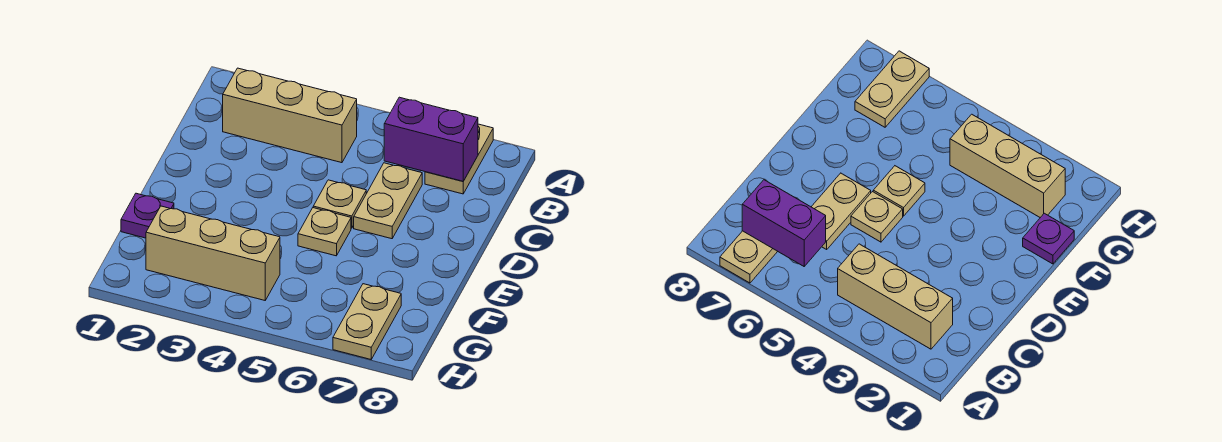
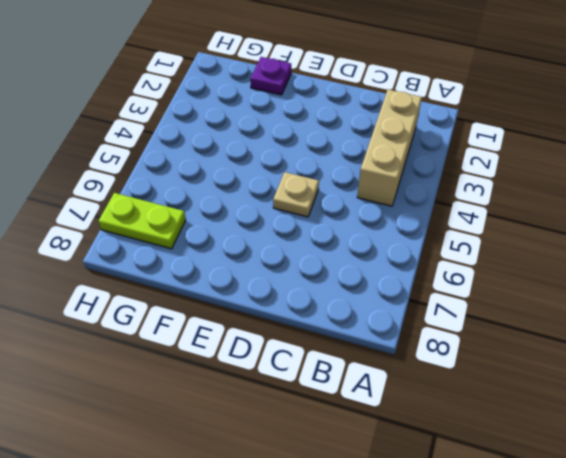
lime 1x2 plate [99,193,186,249] -> tan 1x2 plate [333,284,401,359]
none -> tan 1x2 plate [425,124,493,194]
none -> tan 1x2 plate [354,163,422,239]

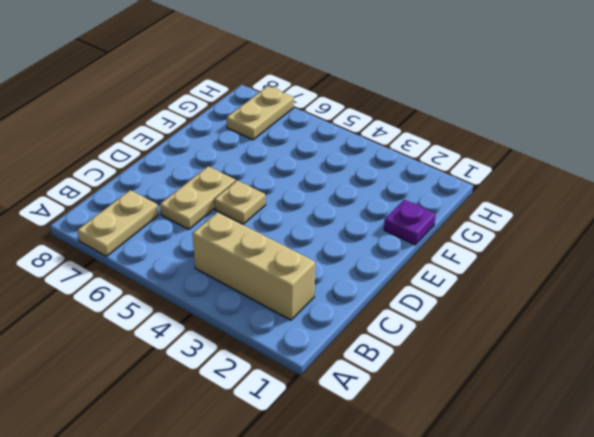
none -> tan 1x1 plate [298,208,351,256]
none -> tan 1x3 brick [146,206,280,300]

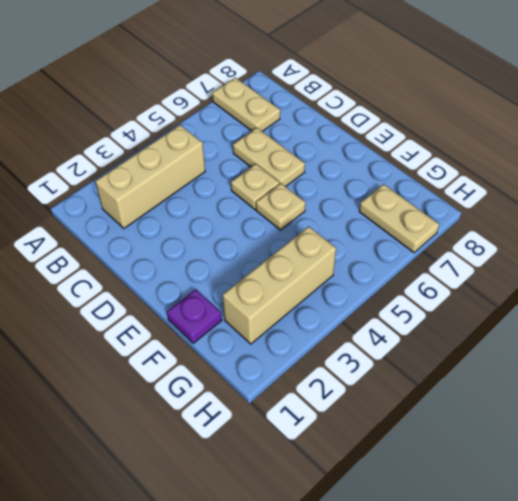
none -> purple 1x2 brick [384,97,478,181]

